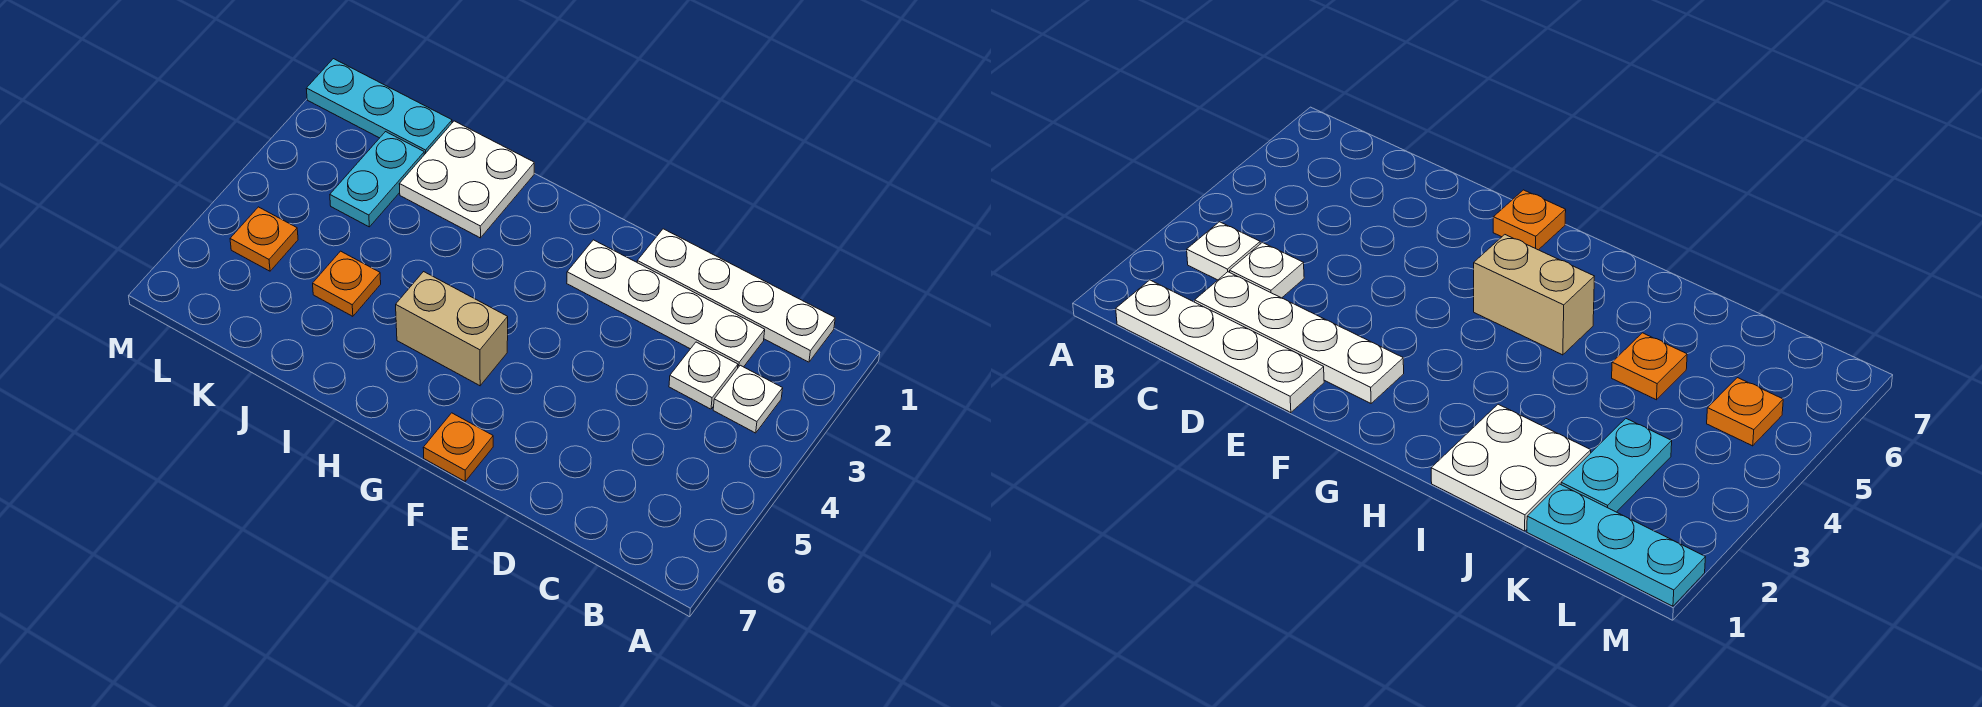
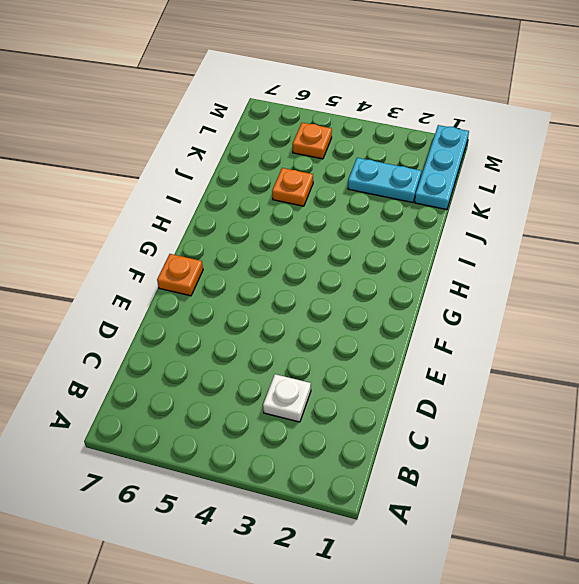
none -> white 1x4 plate [637,229,835,362]
none -> white 1x1 plate [713,365,783,433]

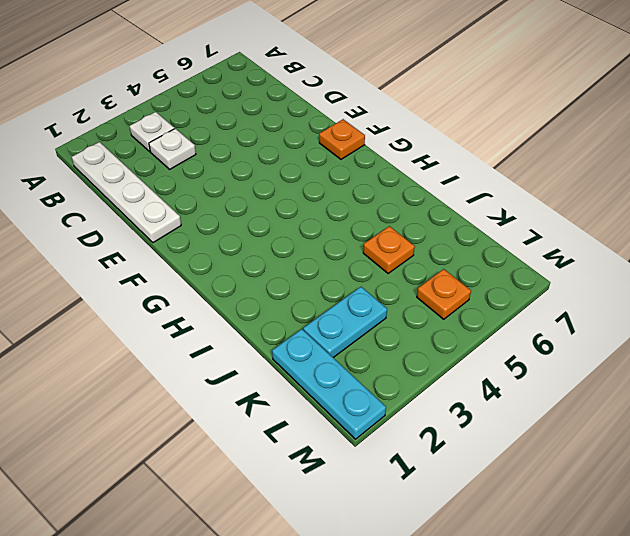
none -> white 1x4 plate [567,240,765,367]
none -> tan 1x2 brick [396,272,508,386]

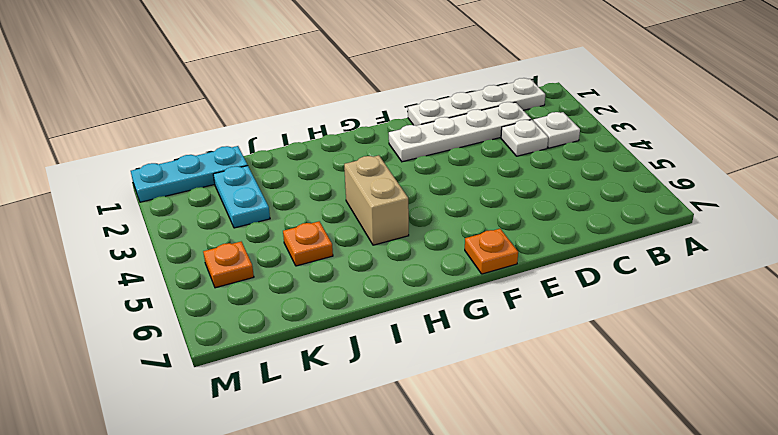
tan 1x2 brick [344,155,409,245] -> tan 1x2 brick turned to [396,272,508,386]
none -> white 2x2 plate [399,121,534,238]

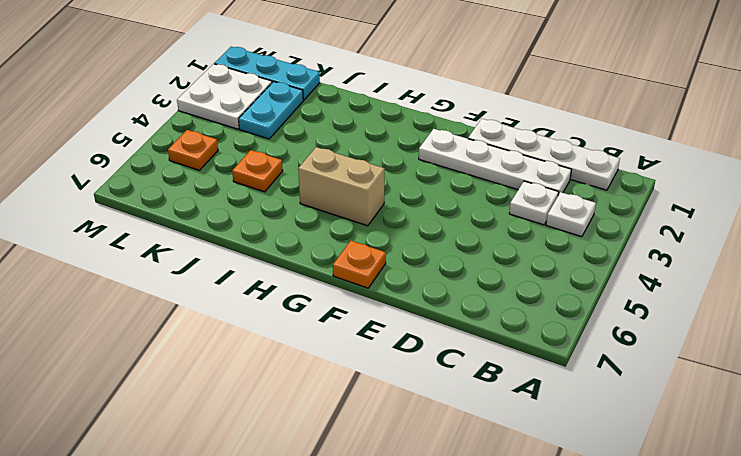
white 2x2 plate [177,64,272,129] -> white 2x2 plate moved to [399,121,534,238]

